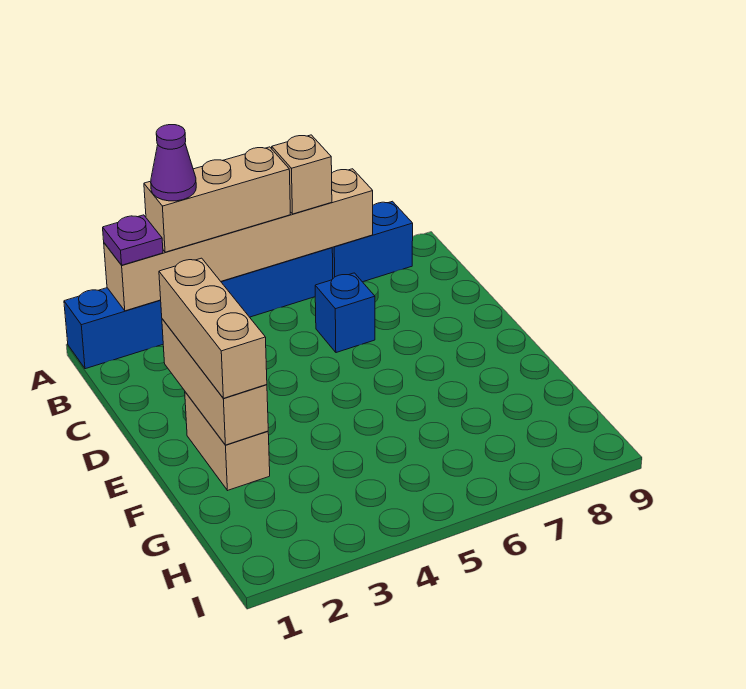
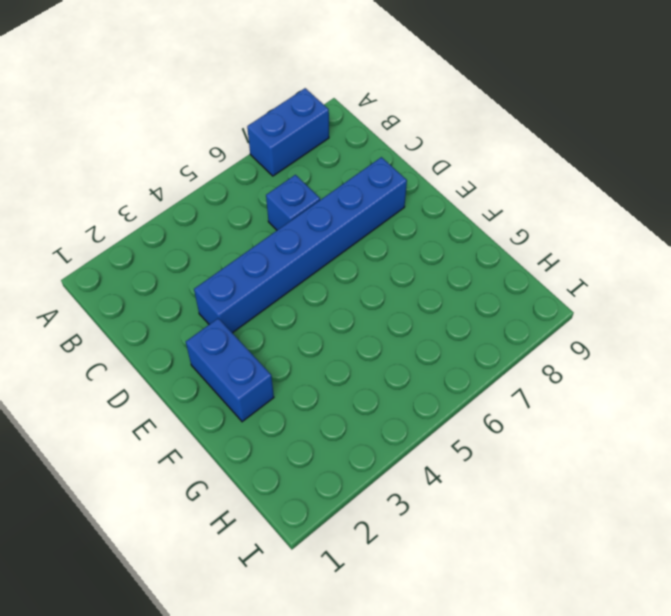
blue 1x6 brick [194,157,407,333] -> blue 1x6 brick moved to [64,248,333,369]
blue 1x2 brick [186,318,274,422] -> tan 1x2 brick [185,392,270,491]
none -> tan 1x6 brick [104,169,373,311]
none -> tan 1x3 brick [162,319,268,445]

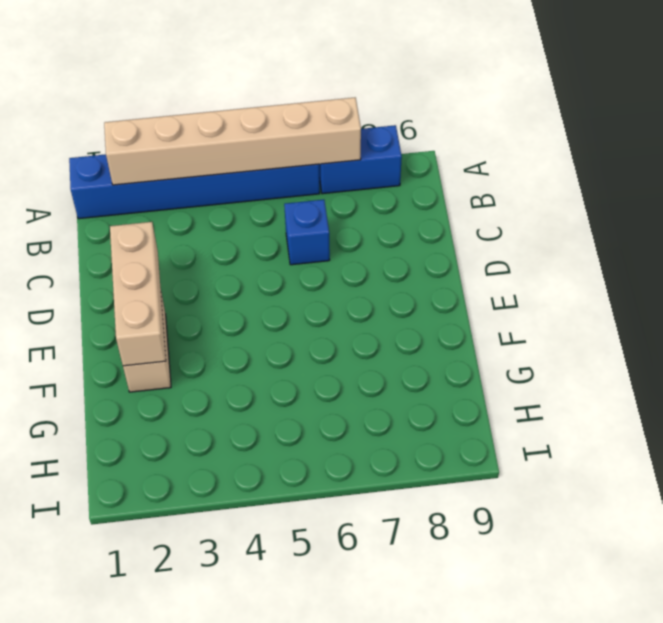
none -> purple 1x1 plate [103,215,163,265]
none -> tan 1x3 brick [144,147,290,252]

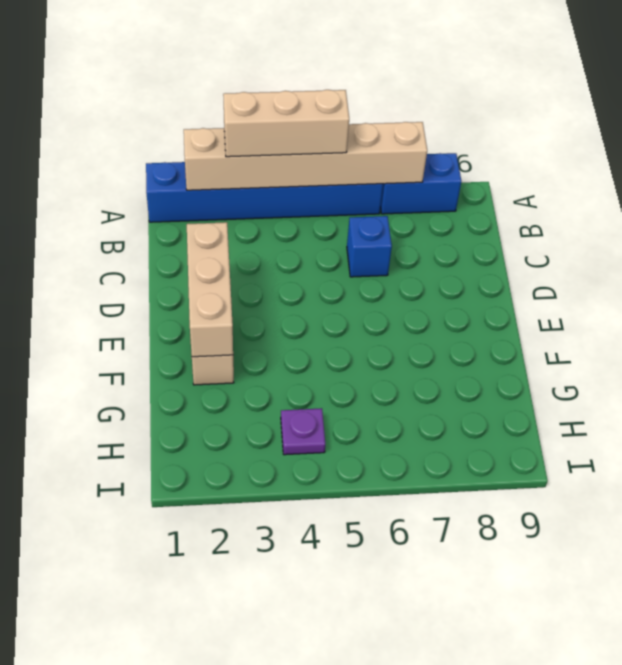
purple 1x1 plate [281,408,325,455] -> purple 1x1 plate moved to [103,215,163,265]
none -> tan 1x1 brick [272,135,332,214]
none -> tan 1x3 brick [159,258,267,398]

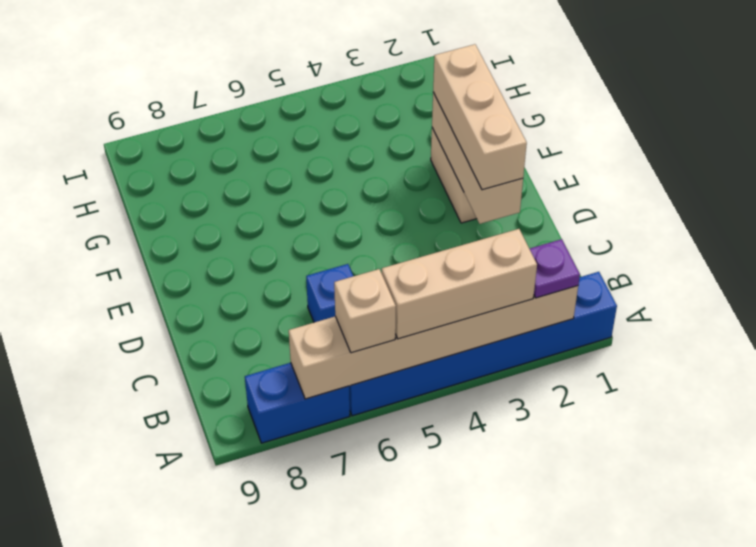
none -> purple 1x1 cone [151,125,196,201]

